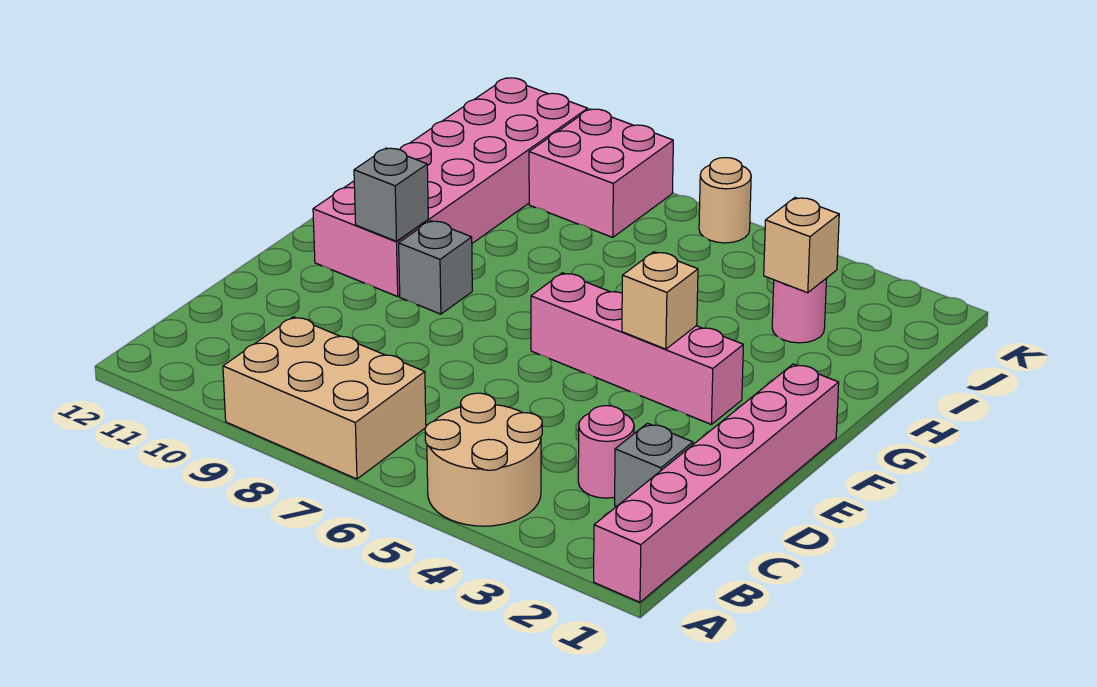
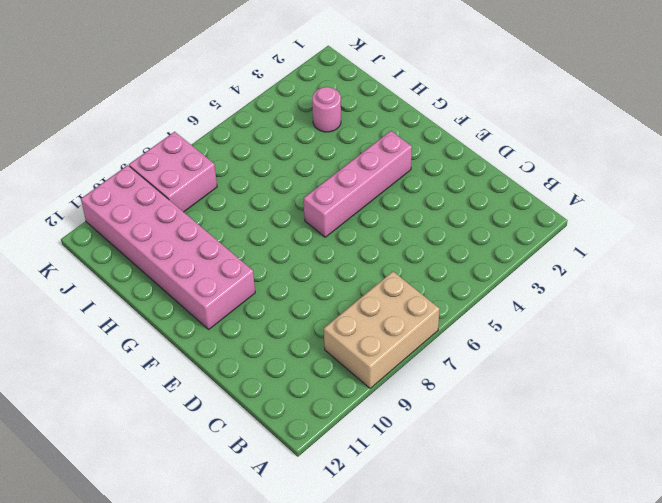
none -> pink 1x6 brick [594,364,839,602]
none -> tan 2x2 round brick [425,393,542,526]
none -> grey 1x1 brick [615,423,693,506]

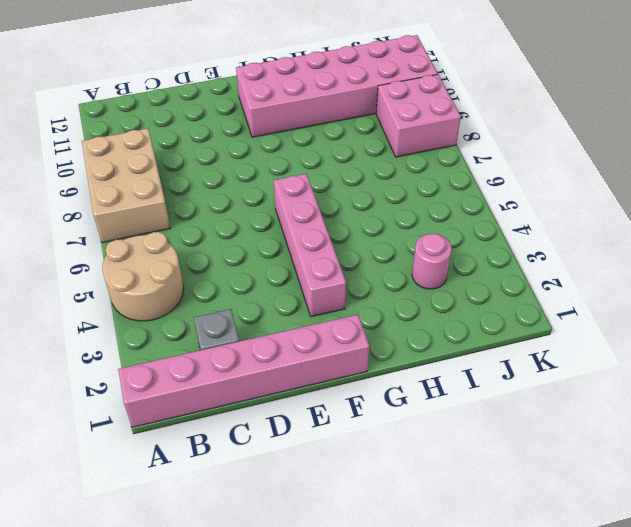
none -> pink 1x1 round brick [578,406,634,498]
none -> grey 1x1 brick [399,221,472,314]
none -> tan 1x1 round brick [699,158,751,243]

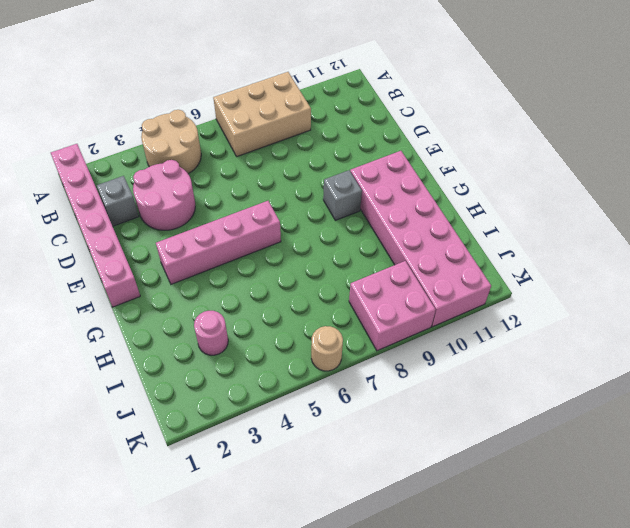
pink 2x2 round brick [133,160,195,230] -> pink 1x1 round brick [578,406,634,498]
none -> tan 1x1 brick [622,252,698,349]
none -> grey 1x1 brick [354,148,428,241]
none -> tan 1x1 brick [764,198,839,293]

